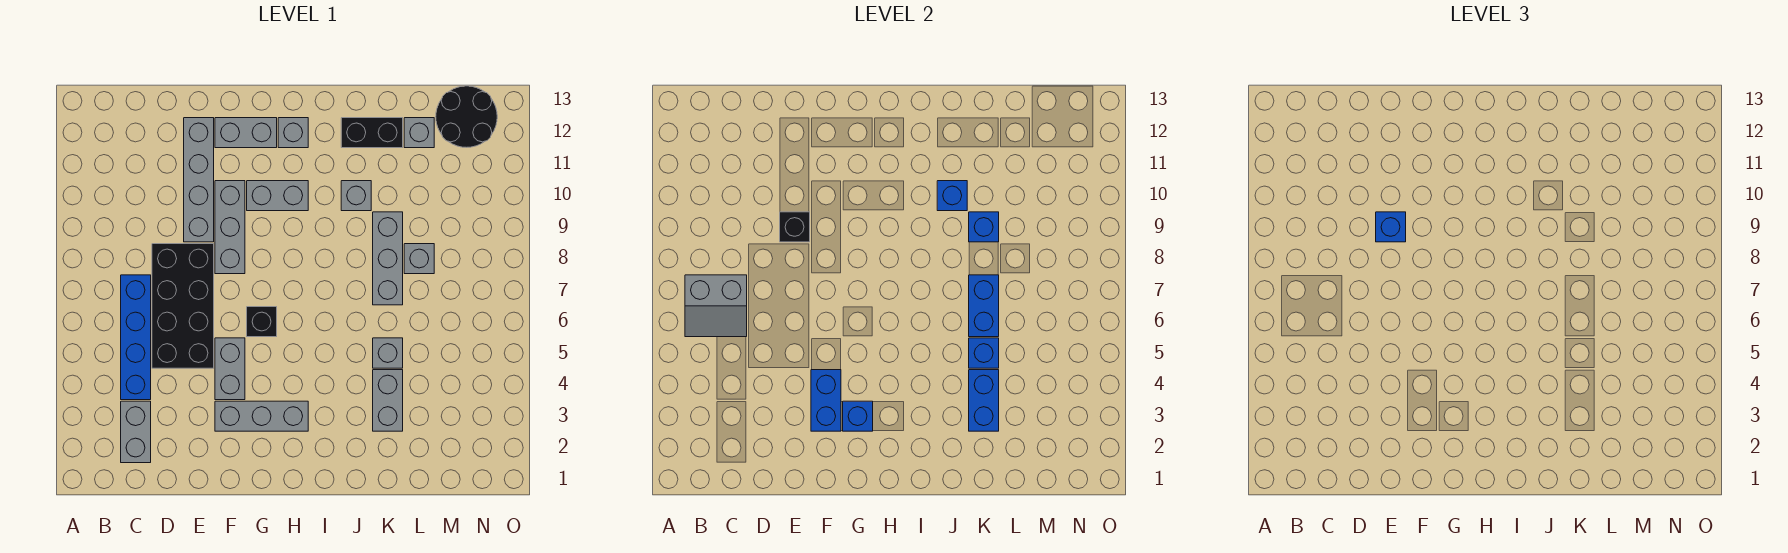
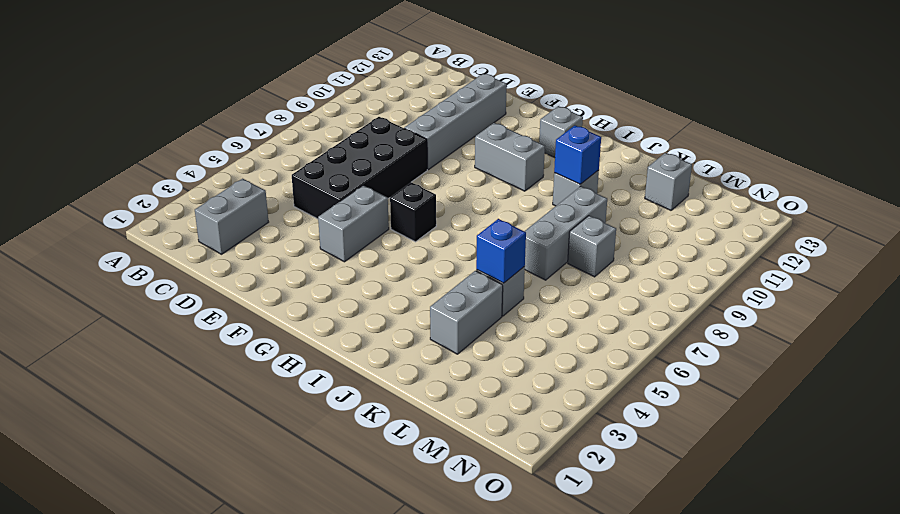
none -> blue 1x4 brick [121,275,151,400]
none -> grey 1x3 brick [215,401,308,431]
none -> grey 1x3 brick [215,181,245,274]

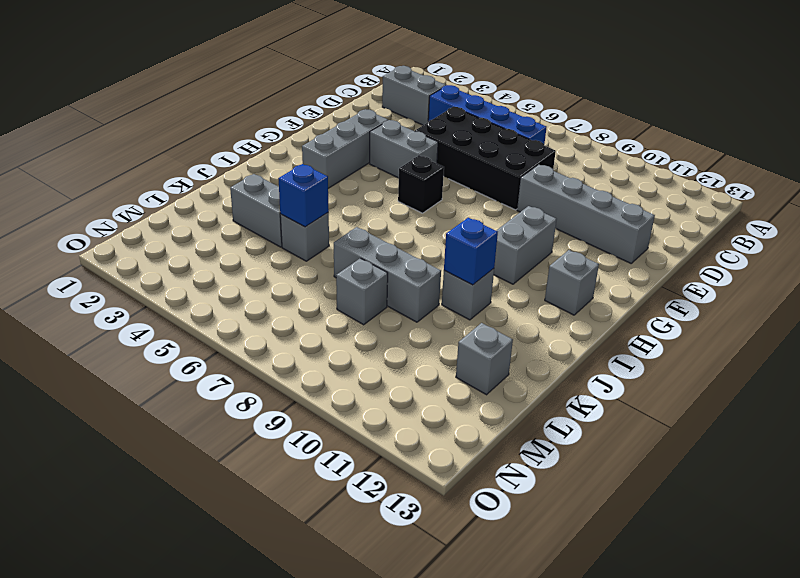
none -> grey 1x3 brick [215,181,245,274]
none -> grey 1x2 brick [215,118,277,148]
none -> black 1x2 brick [341,118,403,148]

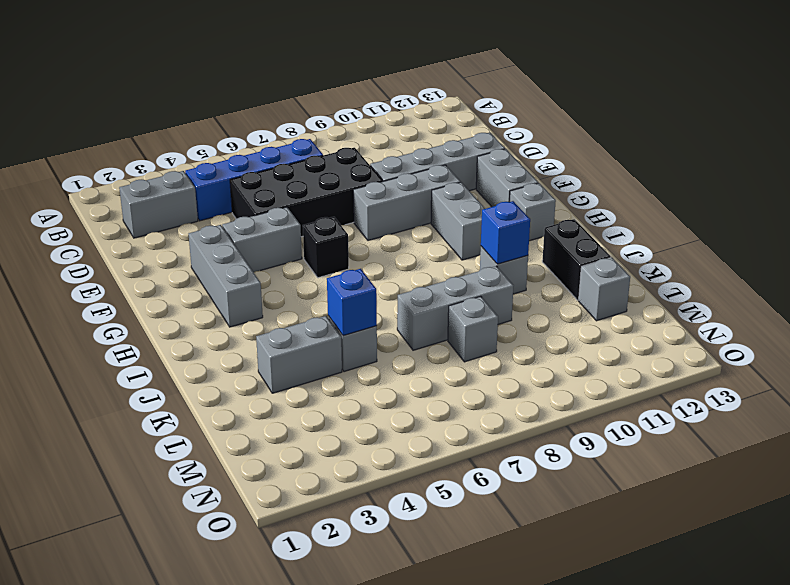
none -> black 2x2 round brick [436,86,497,147]
none -> grey 2x2 slope [685,275,747,337]
none -> black 1x1 brick [780,212,810,242]

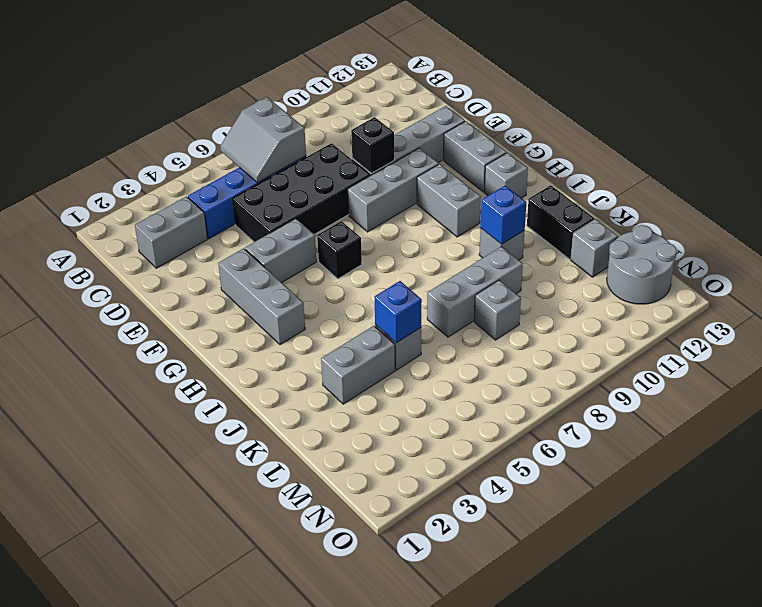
grey 2x2 round brick [607,225,677,304] -> black 2x2 round brick [436,86,497,147]
none -> blue 1x2 brick [811,370,841,431]
none -> blue 1x1 brick [843,401,873,431]
none -> blue 1x2 brick [969,370,999,431]

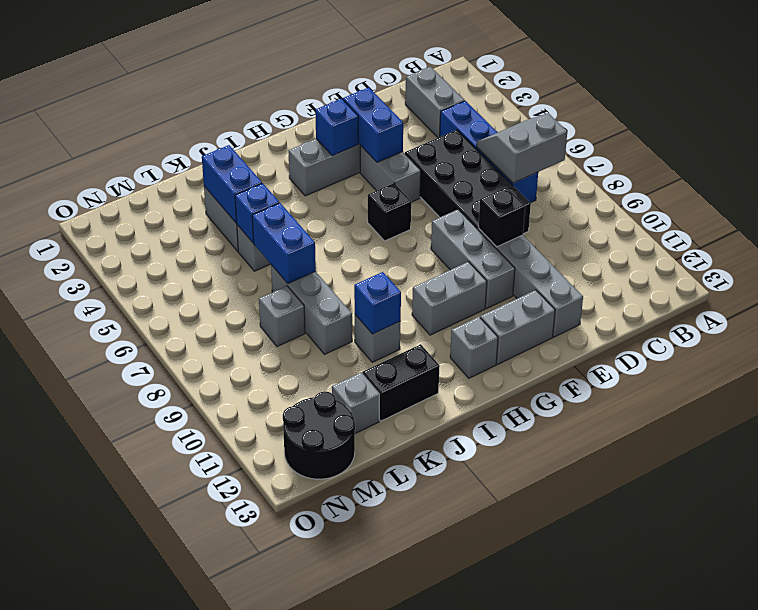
none -> blue 1x1 brick [969,212,999,242]
none -> blue 1x1 brick [1376,212,1406,242]

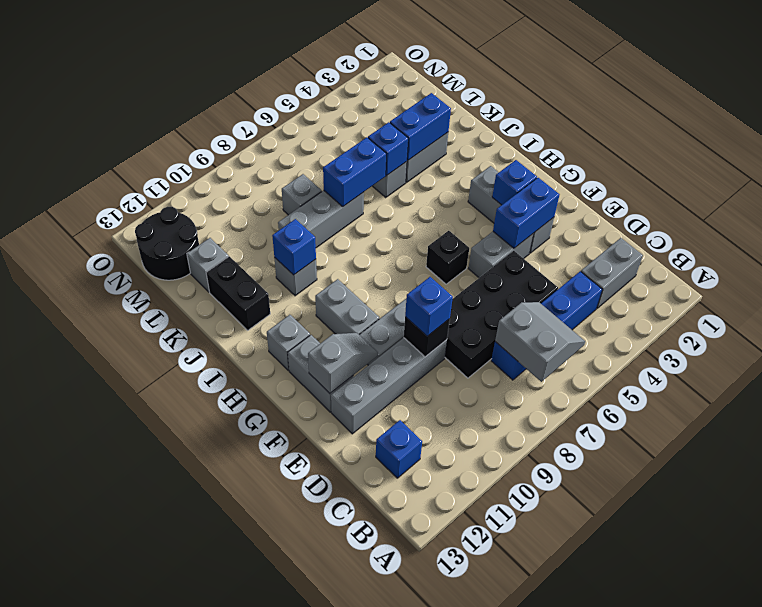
blue 1x1 brick [376,420,422,478] -> blue 1x1 brick moved to [969,212,999,242]
grey 1x2 slope [308,333,378,393] -> none

